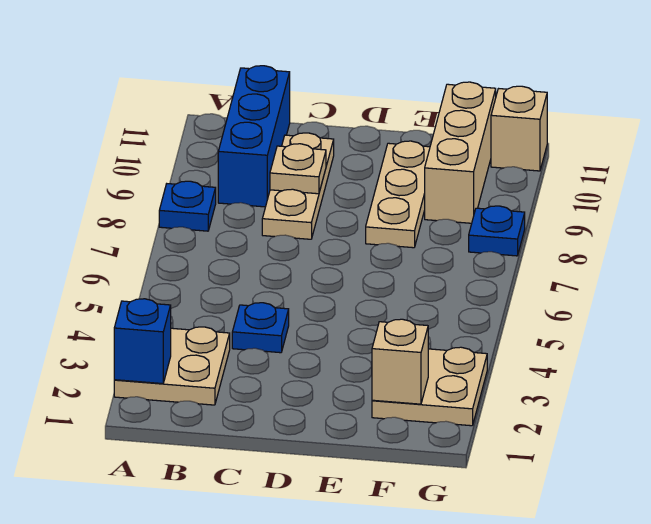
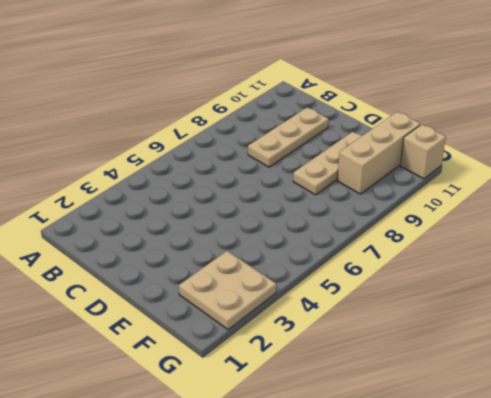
none -> tan 2x2 plate [114,327,230,405]
none -> blue 1x1 plate [159,181,216,231]
none -> blue 1x3 brick [218,66,290,207]

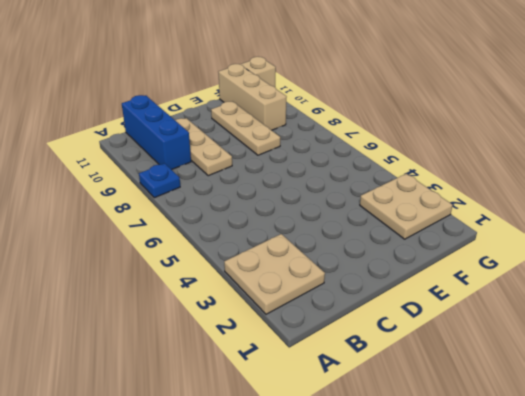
none -> blue 1x1 plate [232,303,289,353]
none -> blue 1x1 plate [469,206,525,256]
none -> blue 1x1 brick [114,299,171,384]

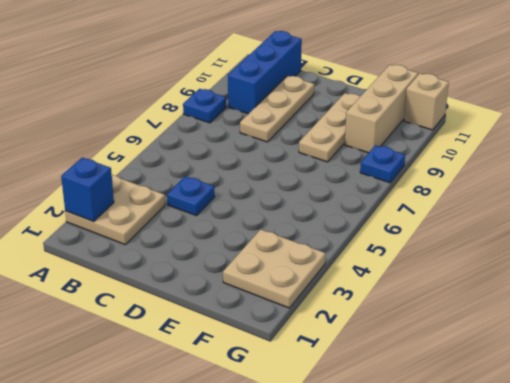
none -> tan 1x1 plate [270,144,326,194]
none -> tan 1x1 brick [372,319,428,404]

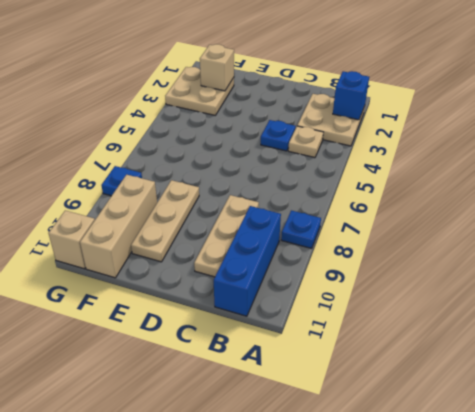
tan 1x1 plate [288,126,323,158] -> tan 1x1 plate moved to [270,144,326,194]

